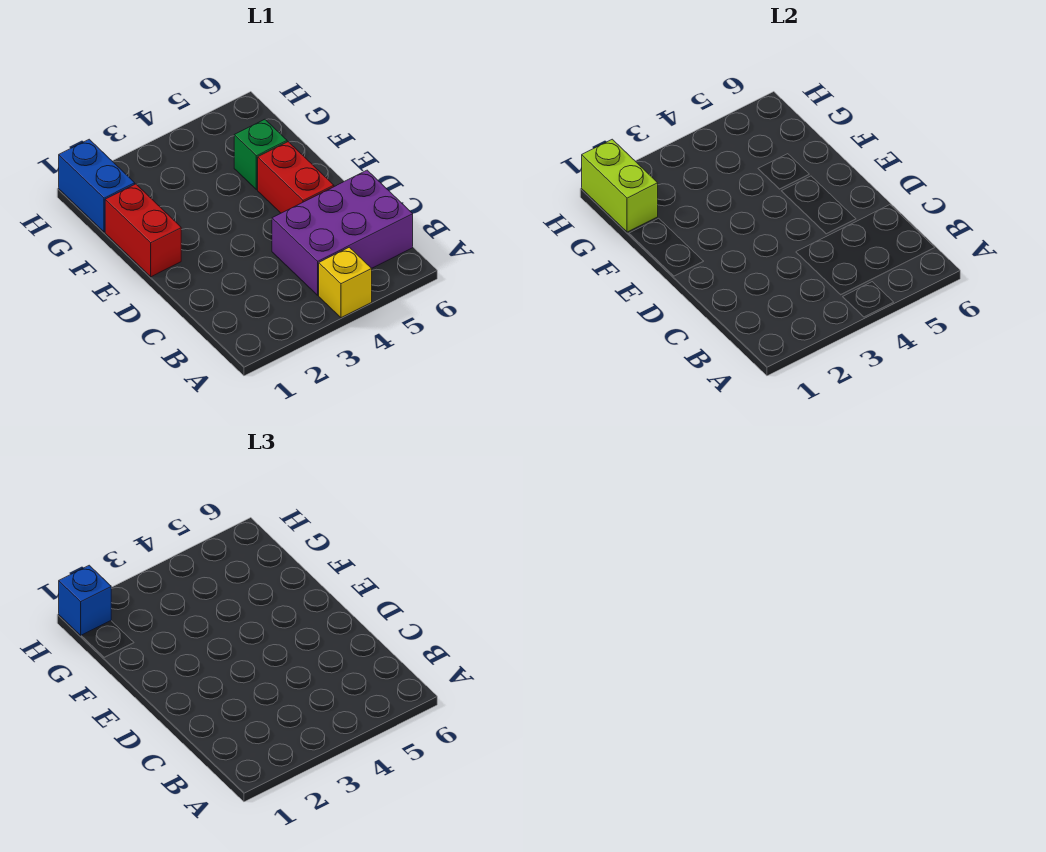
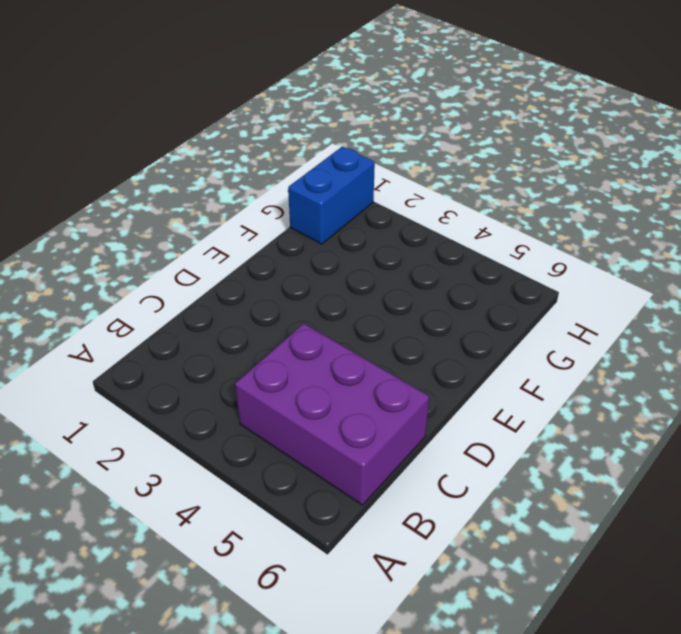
none -> yellow 1x1 brick [319,247,372,318]
none -> red 1x2 brick [258,142,334,213]

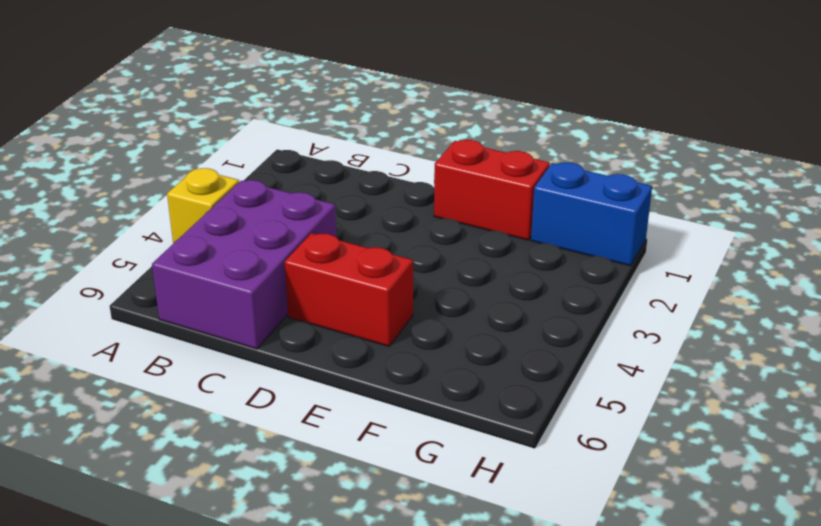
none -> green 1x1 brick [234,119,287,190]
none -> lime 1x2 brick [582,139,658,232]

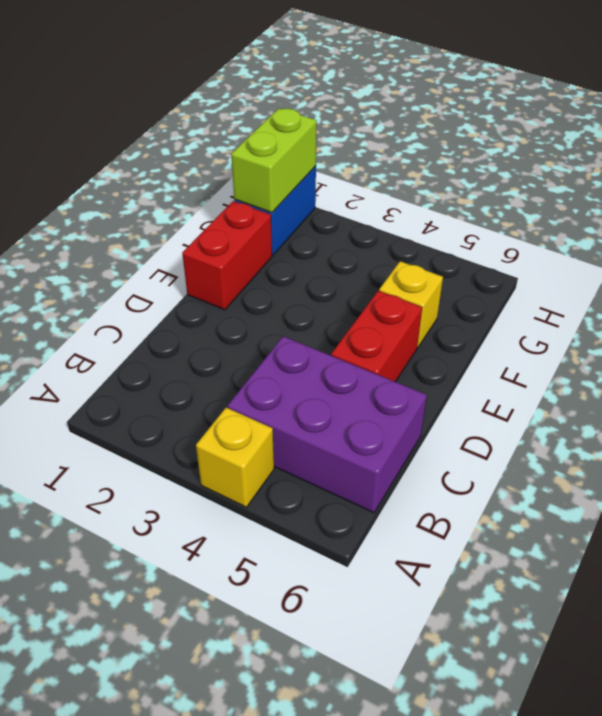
yellow 1x1 brick [379,261,443,348] -> green 1x1 brick [234,119,287,190]
none -> blue 1x1 brick [59,565,111,636]

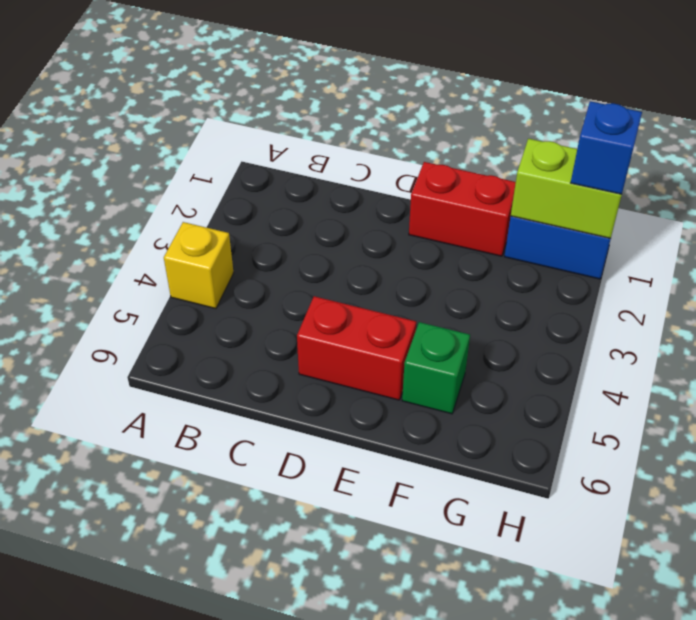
none -> purple 2x3 brick [272,170,413,295]

